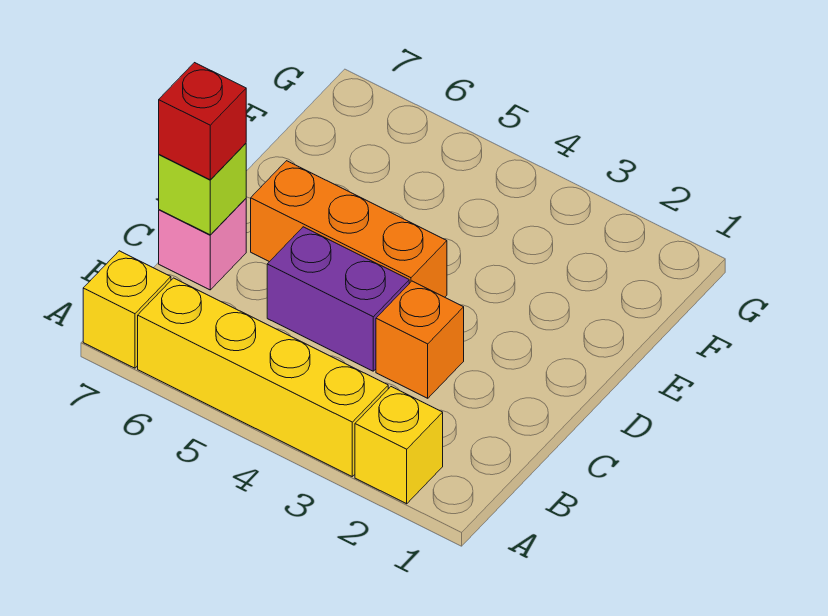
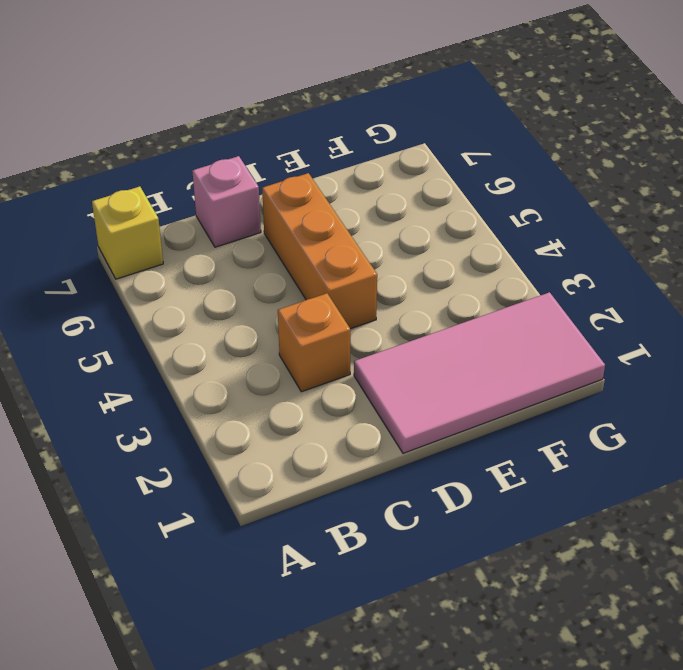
pink 2x4 tile [354,292,605,453] -> none
none -> yellow 1x1 brick [355,387,443,504]
none -> yellow 1x4 brick [138,278,388,476]

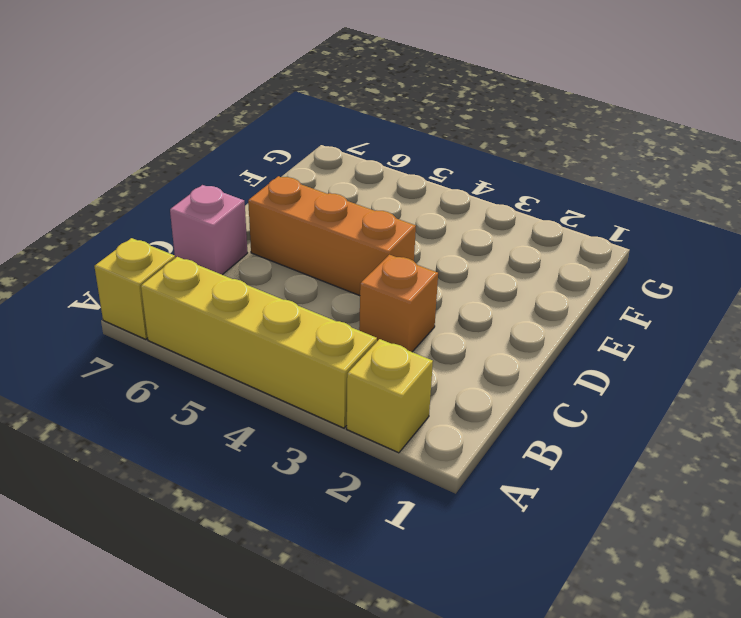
none -> purple 1x2 brick [267,227,409,371]
none -> lime 1x1 brick [159,143,246,235]

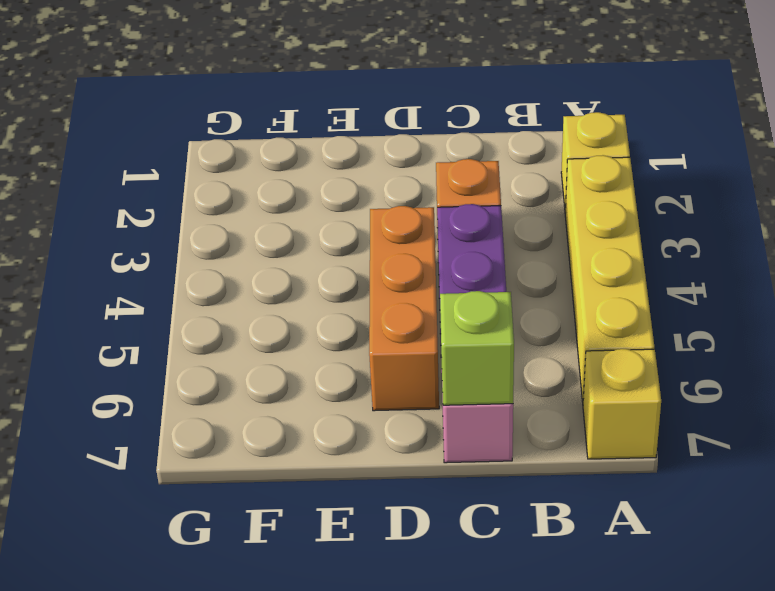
none -> red 1x1 brick [159,63,246,180]

